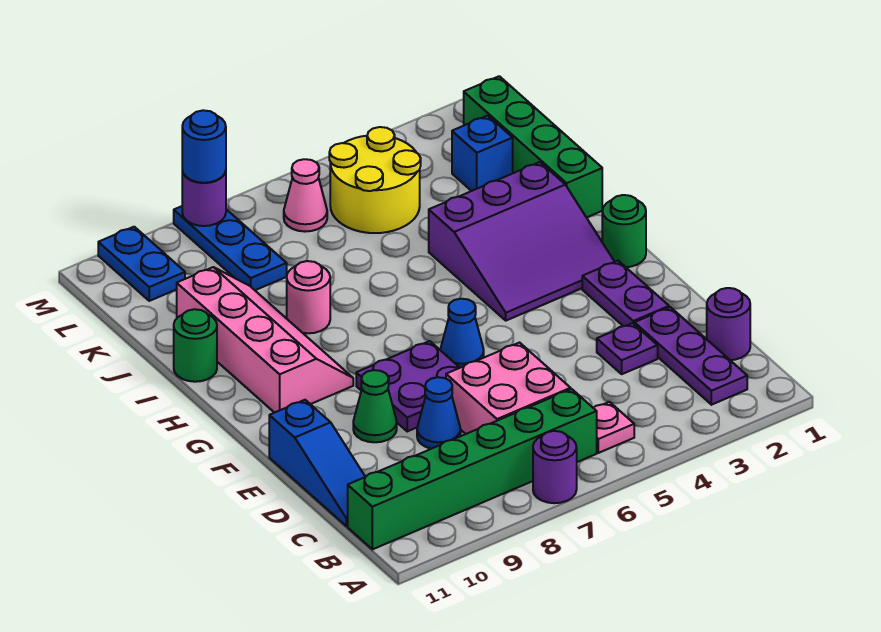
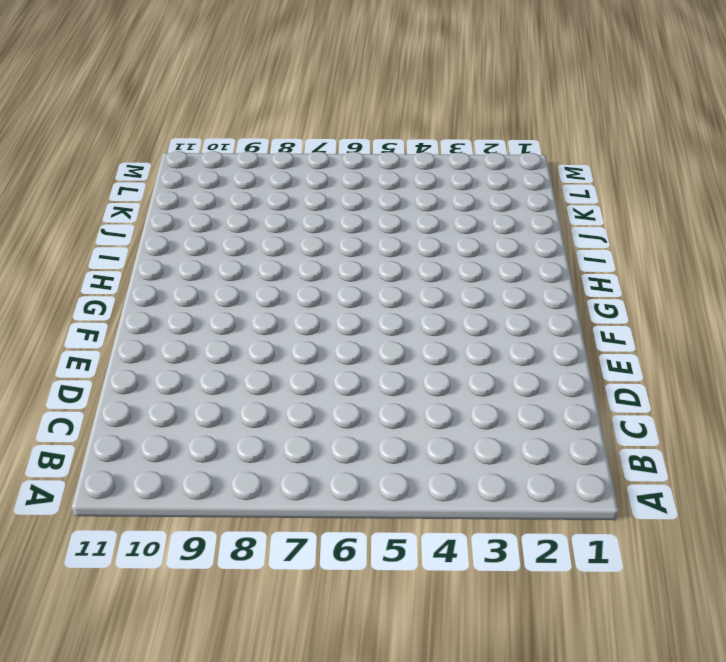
none -> purple 1x1 round brick [533,431,577,503]
none -> purple 1x3 plate [634,307,747,405]
none -> pink 1x1 plate [594,402,634,453]

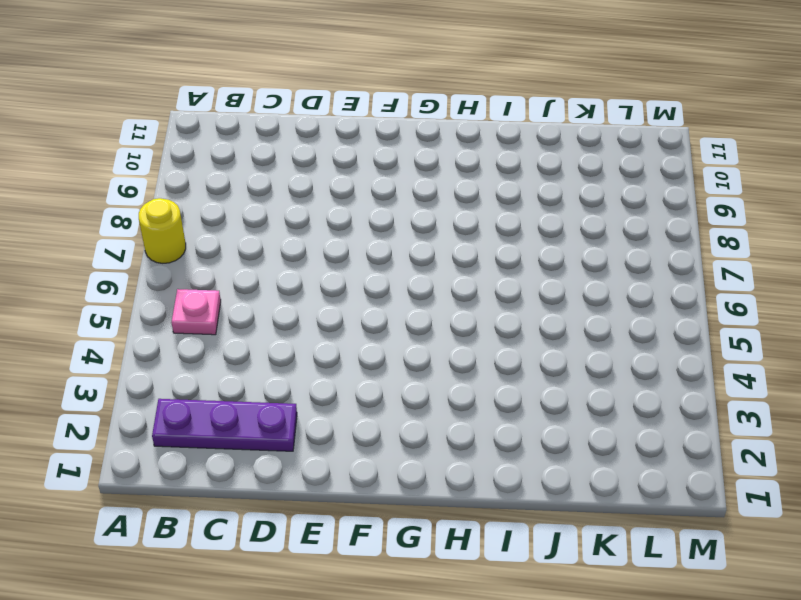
yellow 1x1 round brick [139,198,186,263] -> purple 1x1 round brick [533,431,577,503]
none -> green 1x6 brick [348,389,597,549]
none -> purple 1x1 round brick [707,288,750,360]
none -> pink 2x2 brick [446,343,571,434]

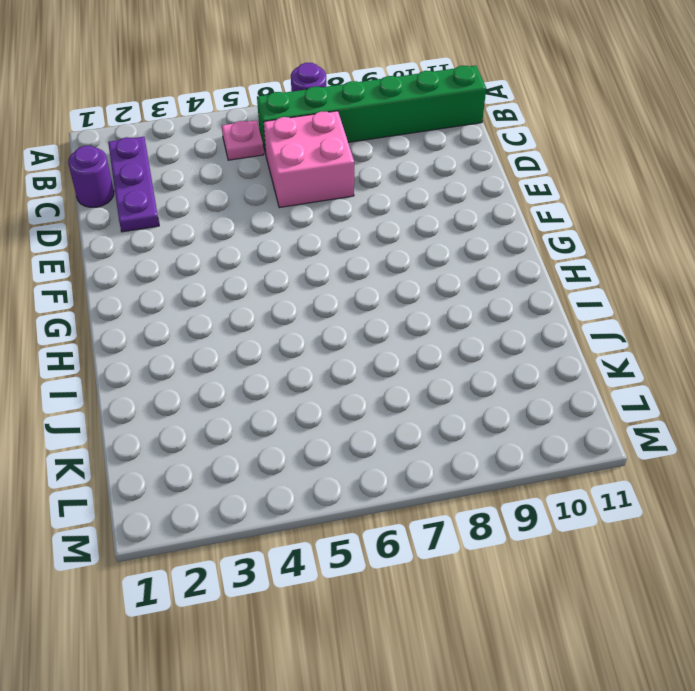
none -> blue 1x3 slope [269,400,365,526]
none -> purple 1x1 plate [597,323,658,374]
none -> blue 1x1 cone [417,377,461,449]

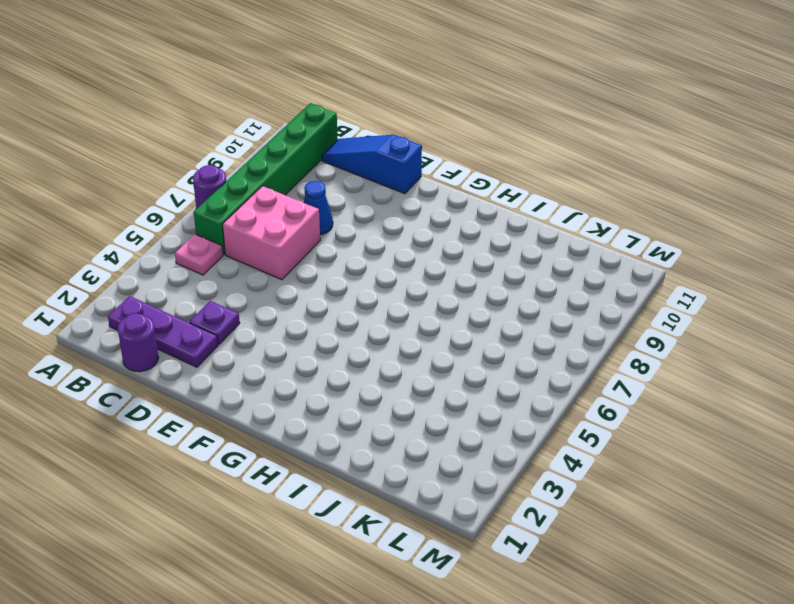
none -> purple 1x2 plate [582,261,669,326]
none -> purple 2x2 plate [356,341,460,431]
none -> green 1x1 cone [353,370,397,442]

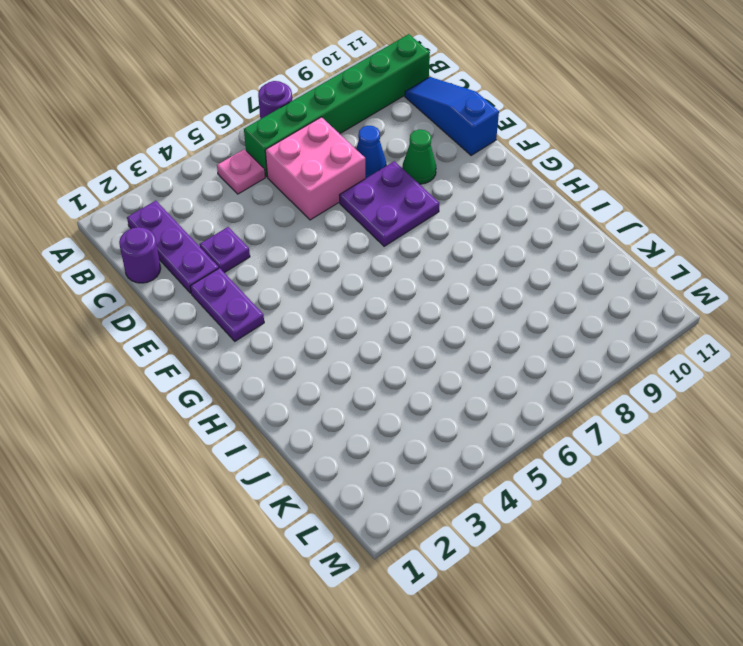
none -> blue 1x1 cone [440,299,484,368]
none -> green 1x1 round brick [602,195,646,267]
none -> purple 3x3 slope [429,162,614,321]

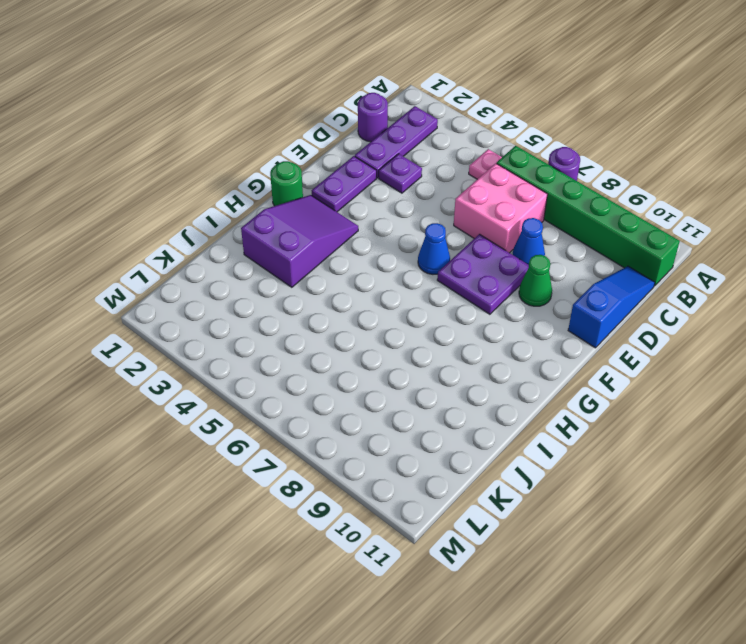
purple 2x3 slope [241,195,358,287] -> purple 3x3 slope [429,162,614,321]
none -> pink 2x4 slope [177,267,353,413]
none -> green 1x4 brick [464,76,602,217]
none -> pink 1x1 round brick [287,261,330,333]

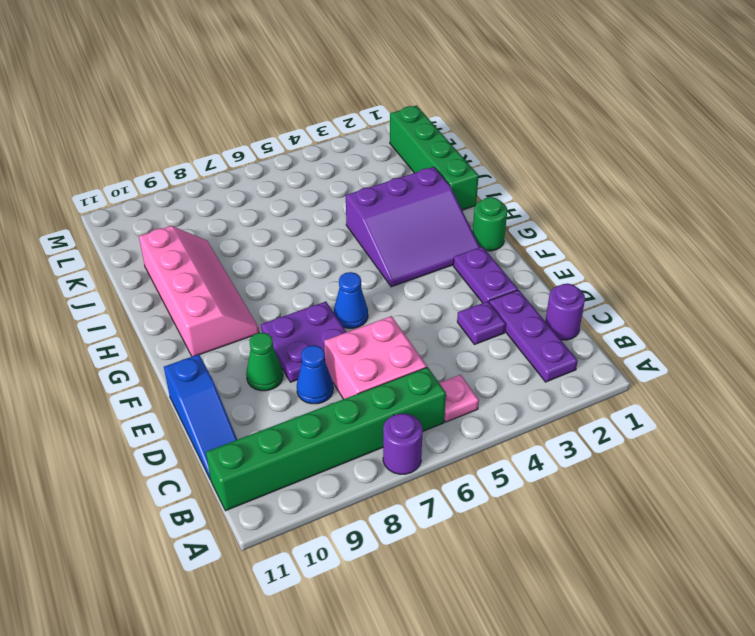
none -> pink 1x1 round brick [287,261,330,333]
none -> green 1x1 round brick [174,309,217,382]
none -> blue 1x1 brick [452,116,513,191]

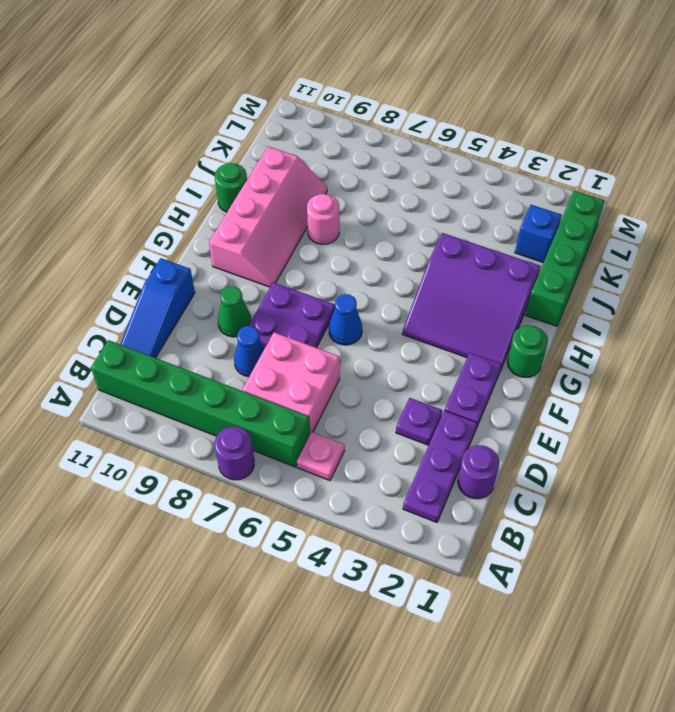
none -> yellow 2x2 round brick [329,127,421,233]
none -> blue 1x3 plate [174,206,287,290]
none -> pink 1x1 cone [284,159,327,232]

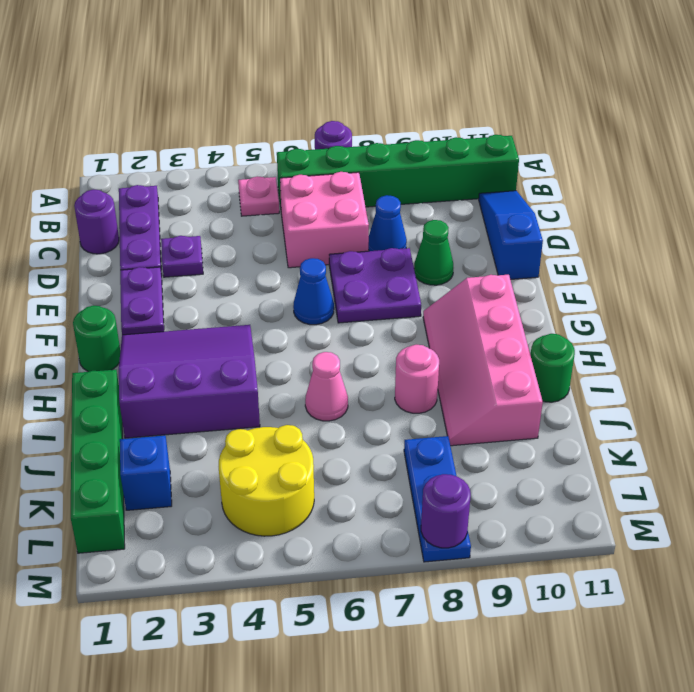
pink 1x1 cone [305,352,348,421] -> pink 1x1 cone moved to [284,159,327,232]
none -> blue 1x2 plate [98,227,185,301]
none -> blue 1x1 round brick [182,110,226,183]

